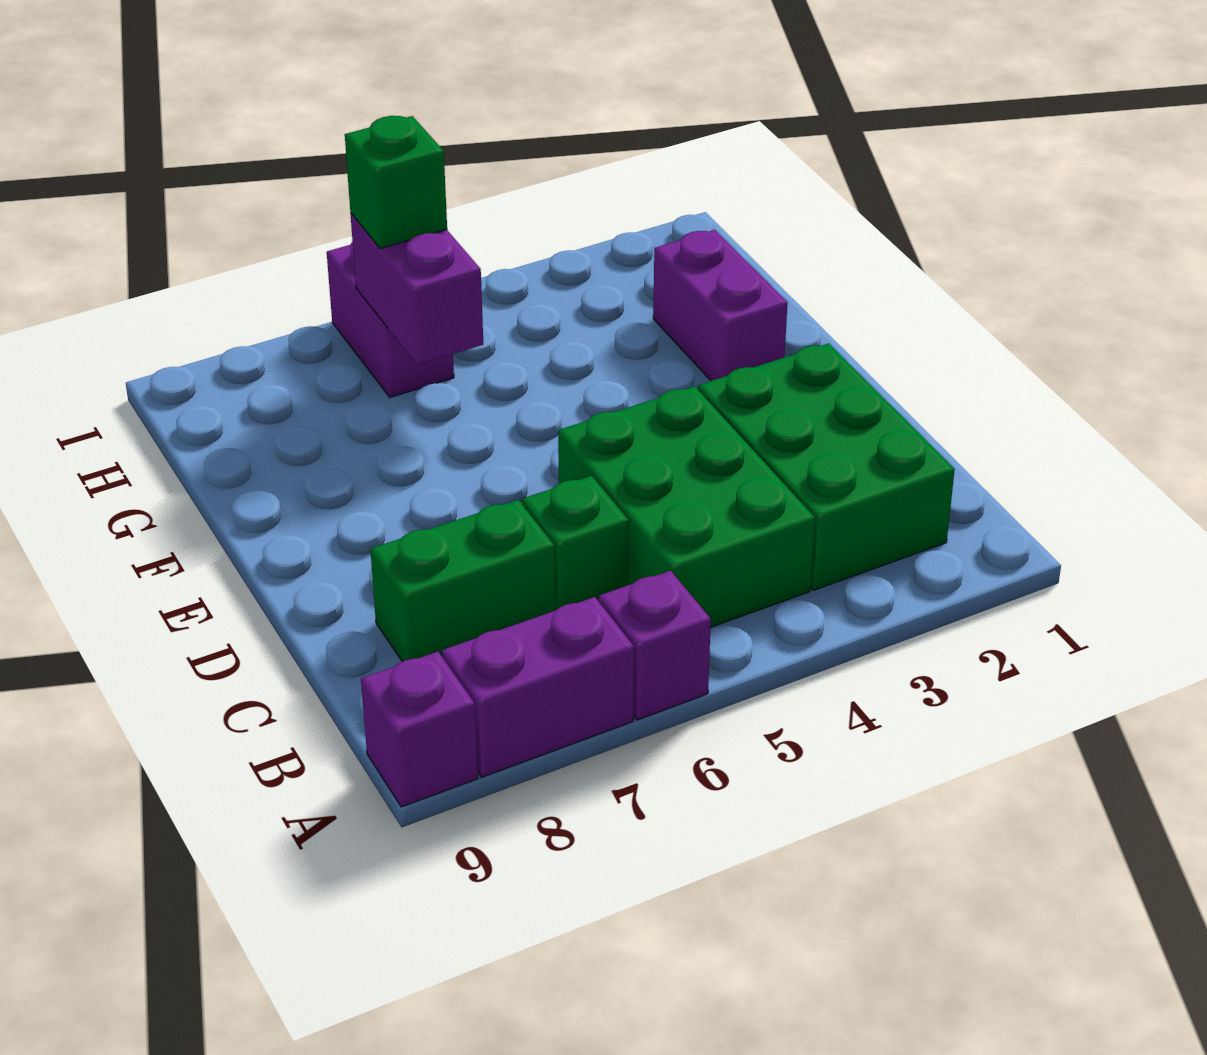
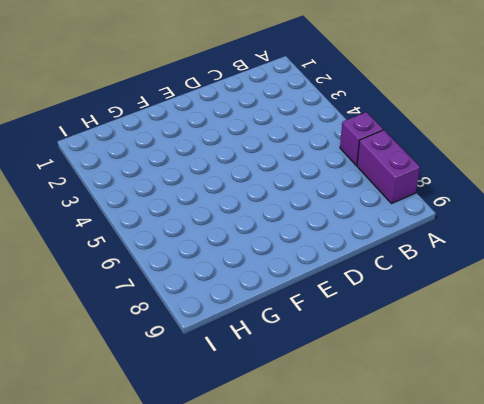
none -> purple 1x1 brick [361,652,478,807]
none -> green 2x3 brick [698,343,955,590]

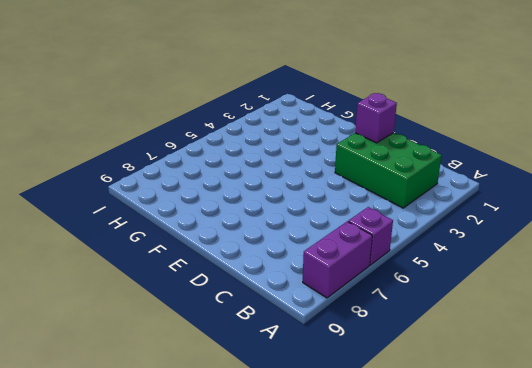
purple 1x1 brick [355,93,397,143] -> purple 1x1 brick moved to [361,652,478,807]
none -> green 2x3 brick [558,386,815,627]
none -> green 1x1 brick [522,476,629,611]

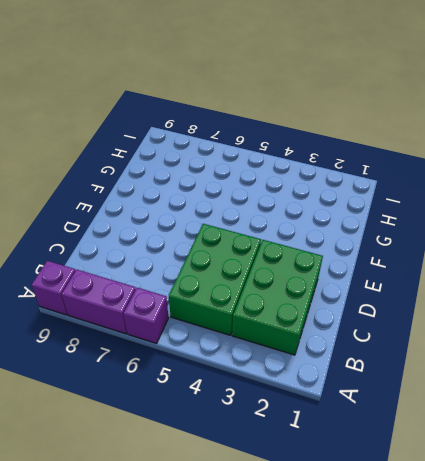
none -> green 1x1 brick [522,476,629,611]
none -> green 1x2 brick [370,500,555,662]

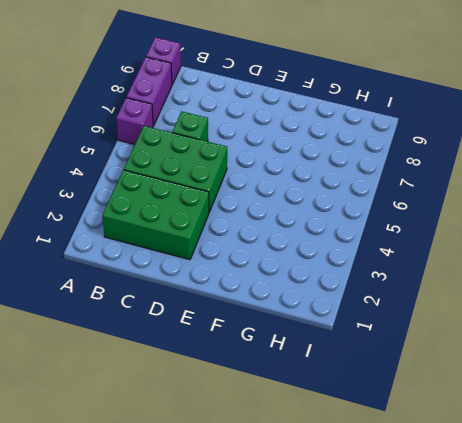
none -> green 1x2 brick [370,500,555,662]
none -> purple 1x2 brick [653,230,788,381]

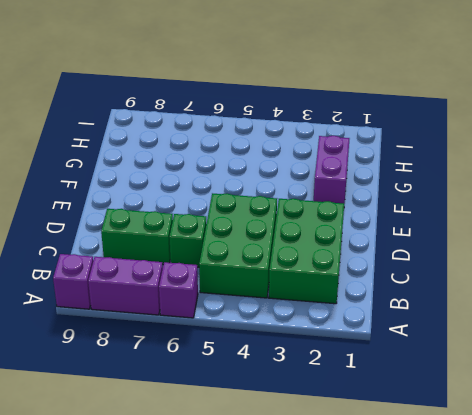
none -> purple 1x2 brick [327,242,454,397]
none -> purple 1x2 brick [351,214,483,365]

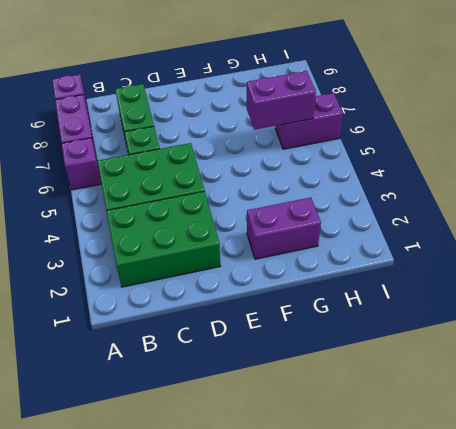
none -> green 1x1 brick [345,116,447,248]

